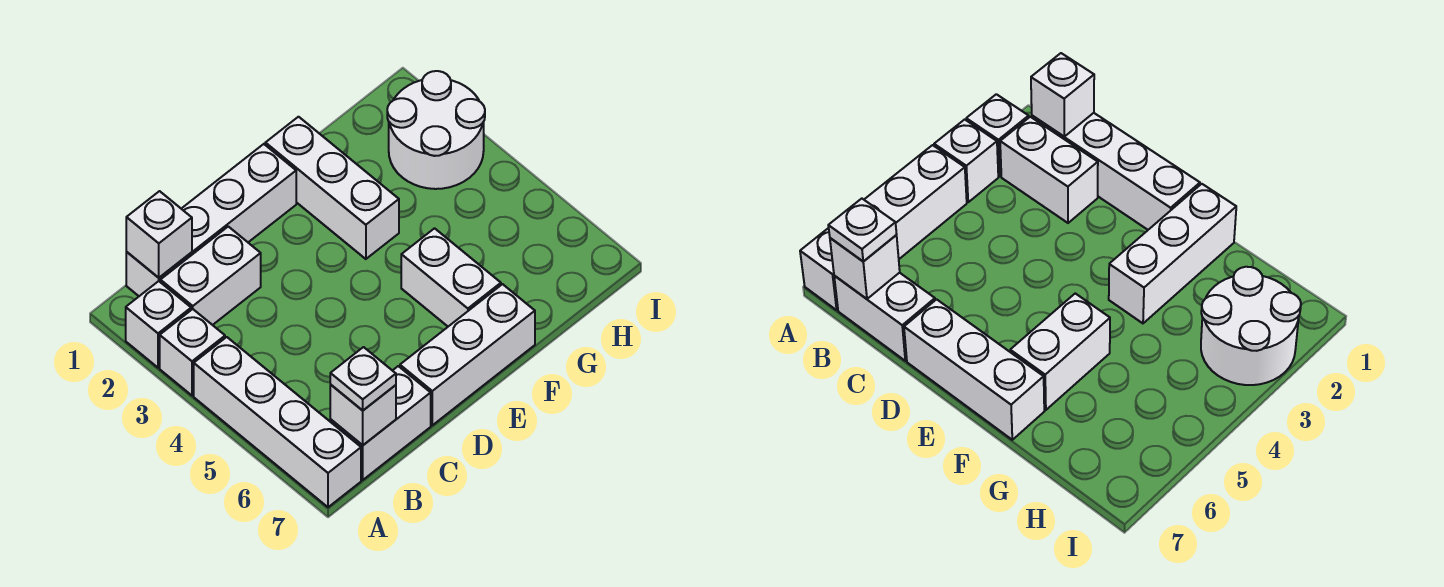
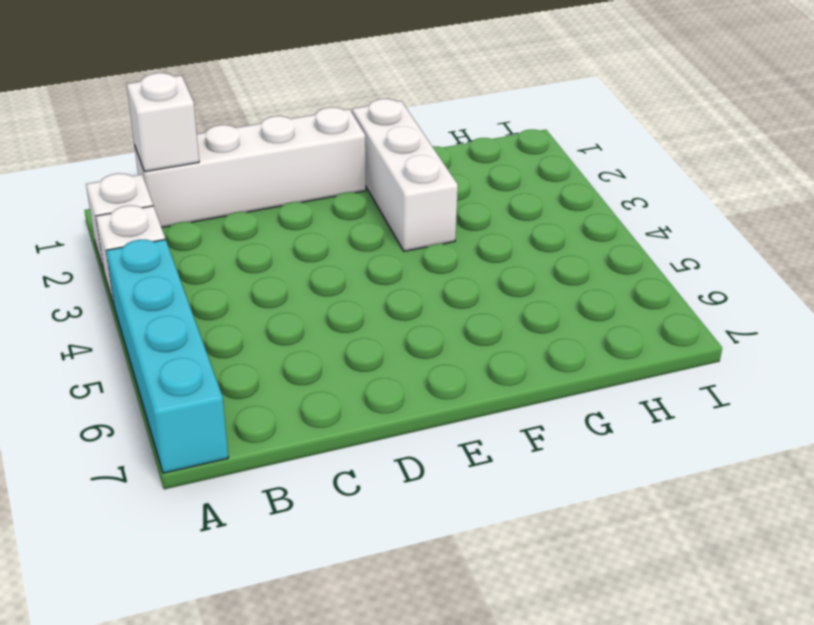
cyan 1x4 brick [106,239,228,473] -> white 1x4 brick [194,337,361,507]
none -> white 1x2 brick [160,227,261,325]
none -> white 1x2 brick [330,366,431,480]
none -> white 1x3 brick [400,284,535,425]

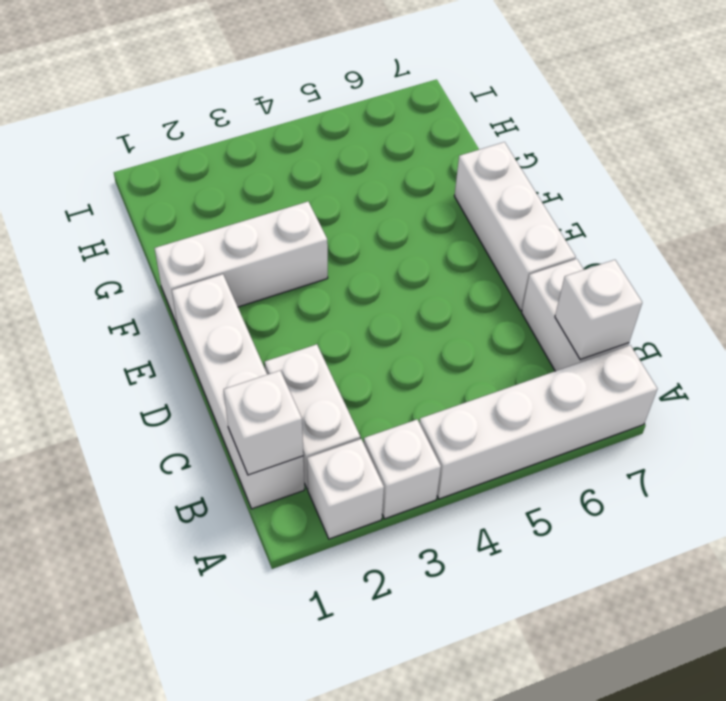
none -> white 1x2 brick [401,228,501,326]
none -> white 2x2 round brick [387,71,485,189]
none -> white 1x1 plate [330,347,396,410]

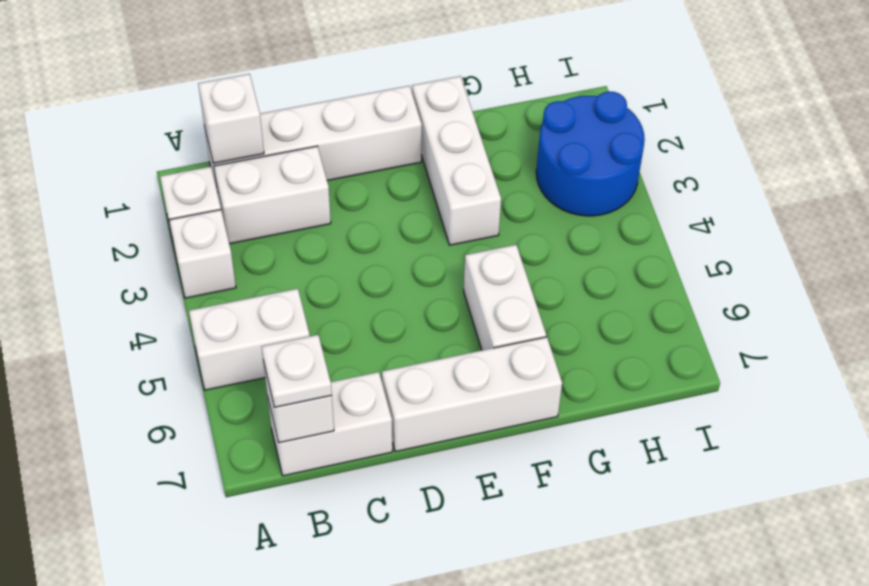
white 1x2 brick [189,289,310,390] -> white 1x4 brick [194,337,361,507]
blue 2x2 round brick [536,91,645,216] -> white 2x2 round brick [387,71,485,189]

